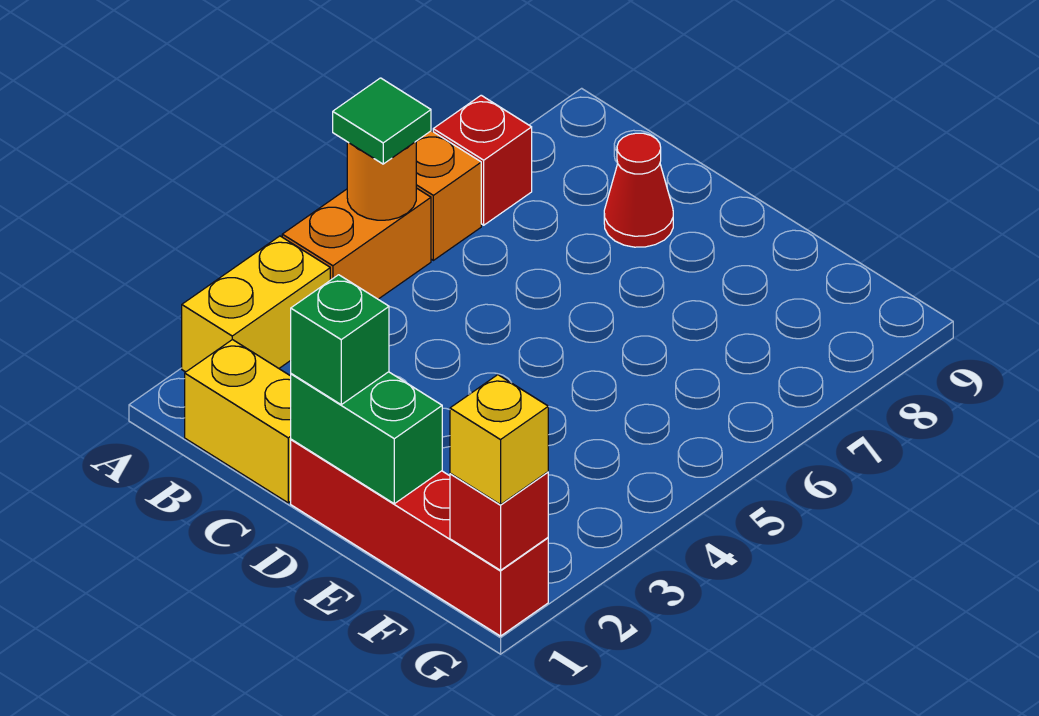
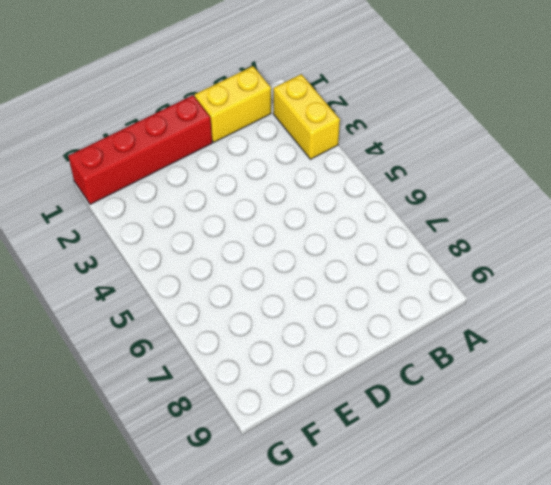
none -> orange 1x2 brick [282,188,431,299]
none -> orange 1x1 brick [416,131,481,260]
none -> red 1x1 brick [433,95,532,225]

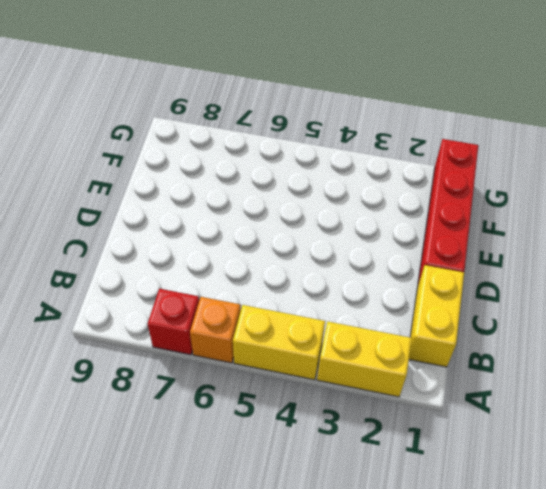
yellow 1x2 brick [233,305,325,380] -> orange 1x2 brick [282,188,431,299]
none -> red 1x1 cone [604,133,673,247]
none -> orange 1x1 round brick [347,142,416,220]
none -> green 1x2 brick [291,372,442,504]

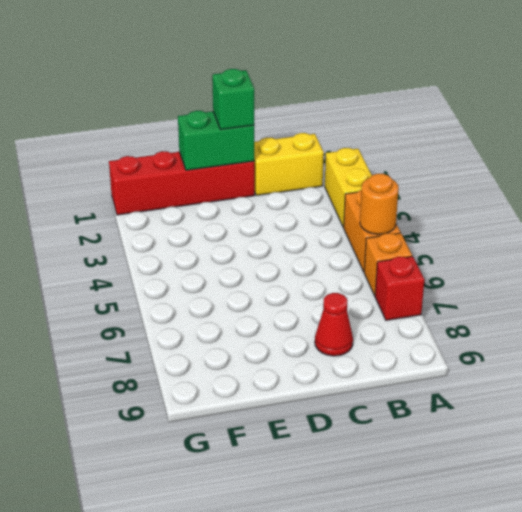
none -> red 1x1 brick [450,472,548,570]
none -> green 1x1 tile [333,78,431,164]
none -> yellow 1x1 brick [450,375,548,505]

